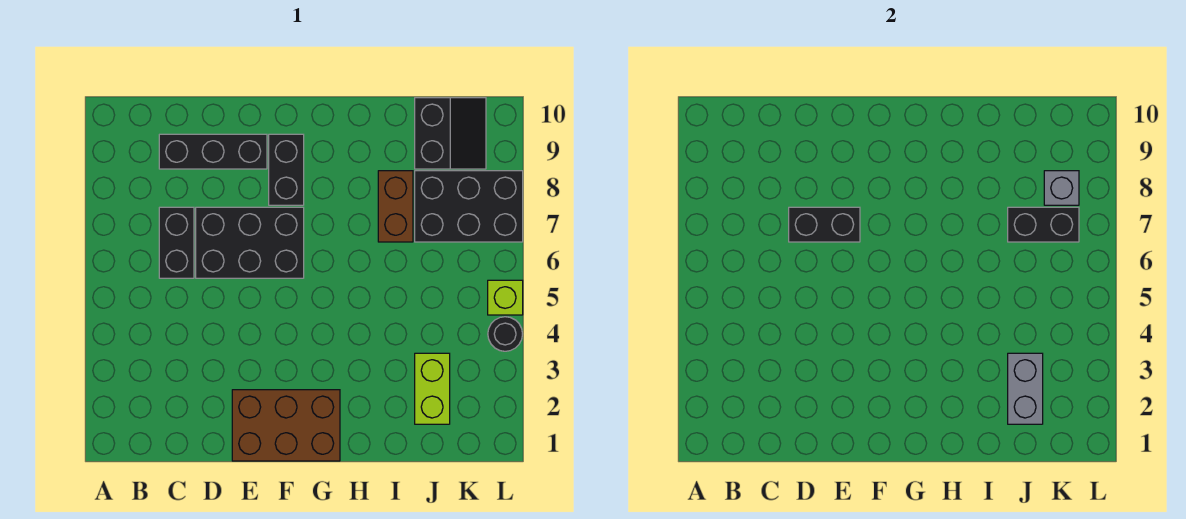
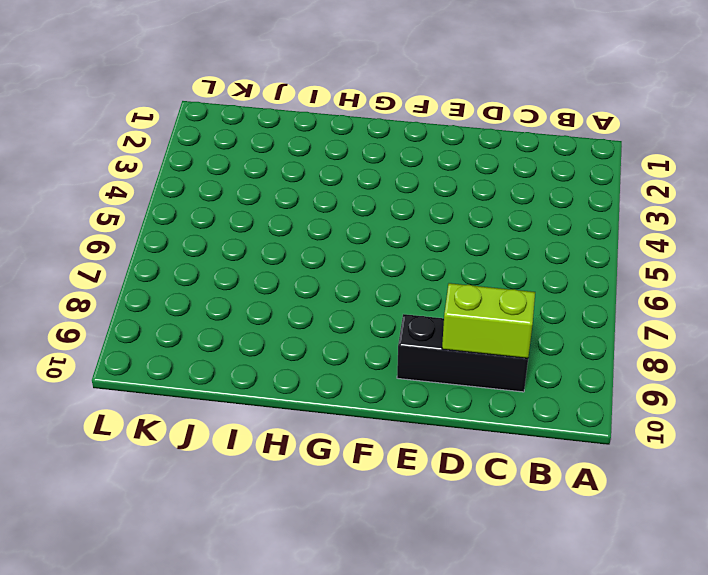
lime 1x2 brick [442,283,535,358] -> lime 1x2 brick turned to [415,353,450,424]
none -> black 1x2 brick [159,207,194,278]
none -> black 2x3 brick [196,207,304,278]
none -> brown 2x3 brick [232,390,340,461]

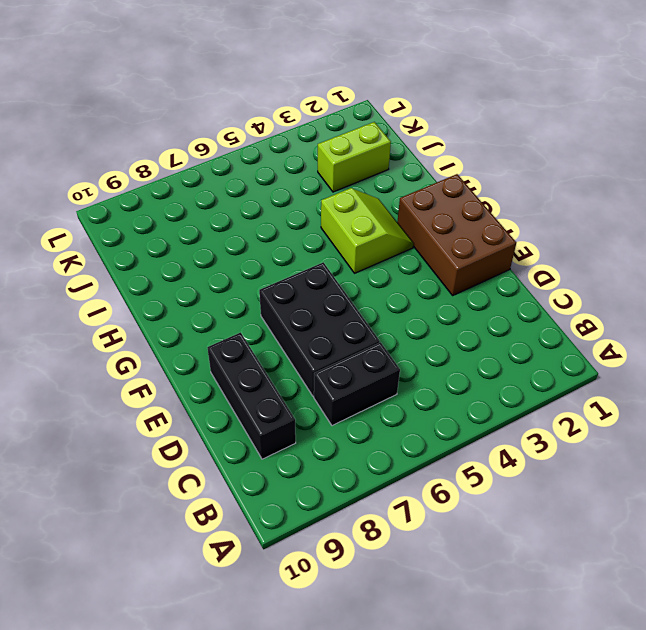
lime 2x2 slope [321,188,414,273] -> none
none -> black 1x2 brick [269,134,304,205]
none -> brown 1x2 brick [378,171,413,242]
none -> black 2x3 brick [415,171,523,242]

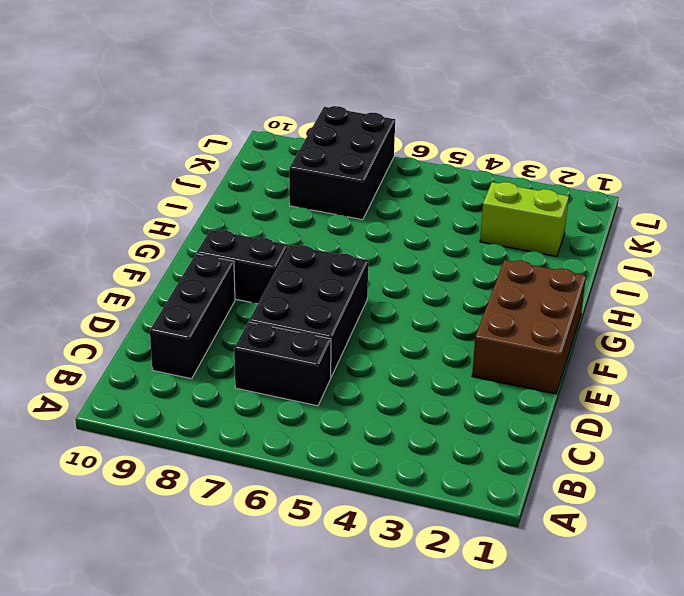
none -> brown 1x2 brick [378,171,413,242]
none -> black 2x2 slope [415,98,486,169]
none -> black 1x1 round brick [488,317,522,351]

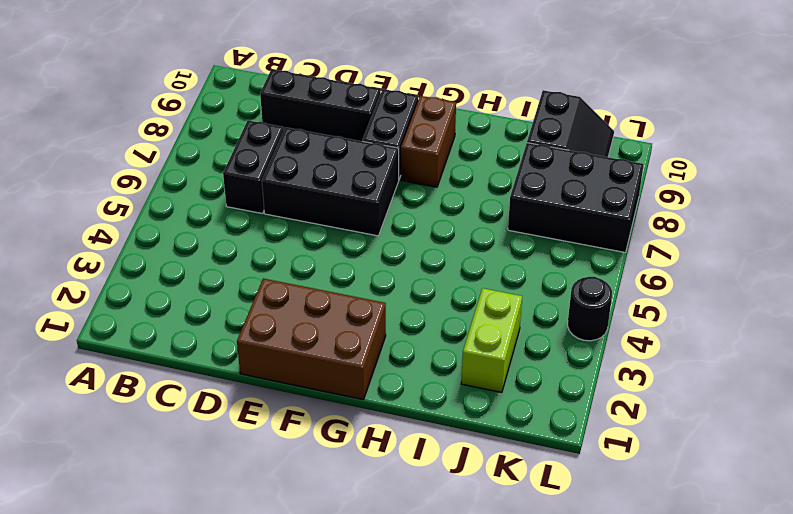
brown 1x2 brick [401,96,456,187] -> brown 1x2 brick moved to [378,171,413,242]
none -> lime 1x1 brick [488,280,523,315]
none -> black 1x2 brick [789,207,860,242]
none -> grey 1x2 brick [1008,353,1043,424]

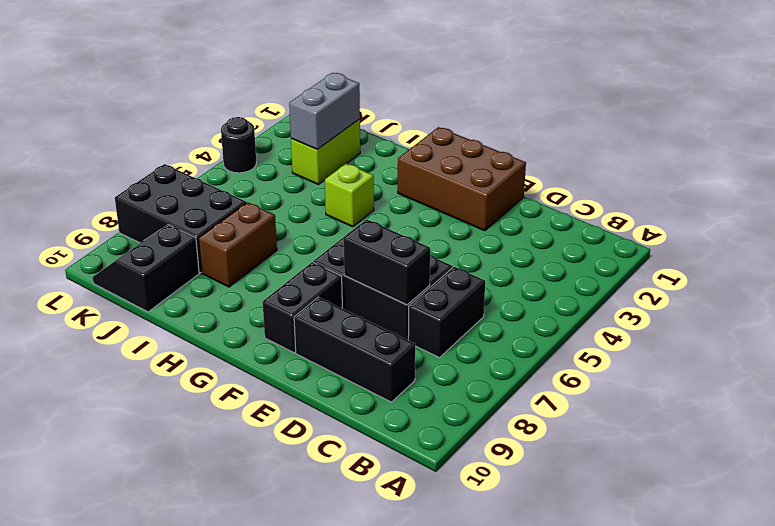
lime 1x1 brick [325,164,374,227] -> lime 1x1 brick moved to [488,280,523,315]
none -> black 1x2 brick [1008,207,1079,242]
none -> grey 1x1 brick [1044,171,1079,205]

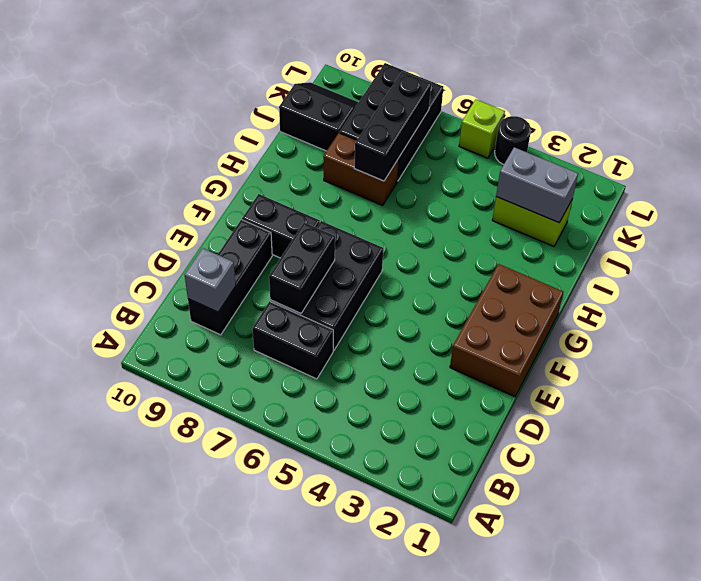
grey 1x1 brick [185,248,236,312] -> grey 1x1 brick moved to [1044,171,1079,205]
black 1x3 brick [354,72,431,181] -> black 1x2 brick [1008,207,1079,242]

